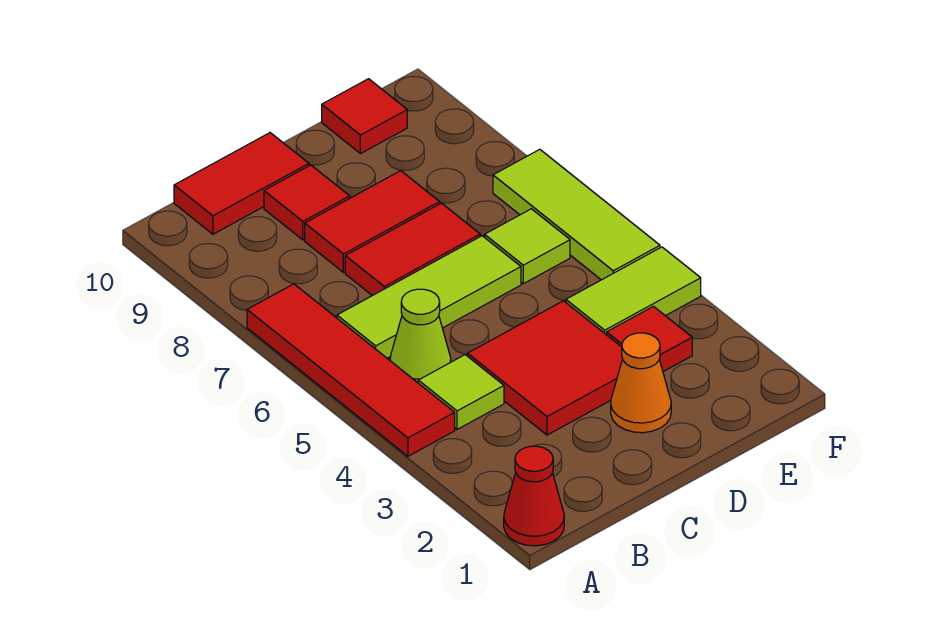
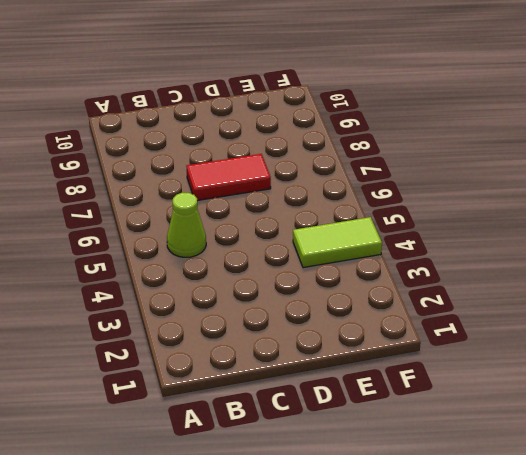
none -> red 1x1 cone [504,446,564,546]
none -> red 1x4 tile [247,284,455,456]
none -> lime 1x1 tile [418,355,504,429]

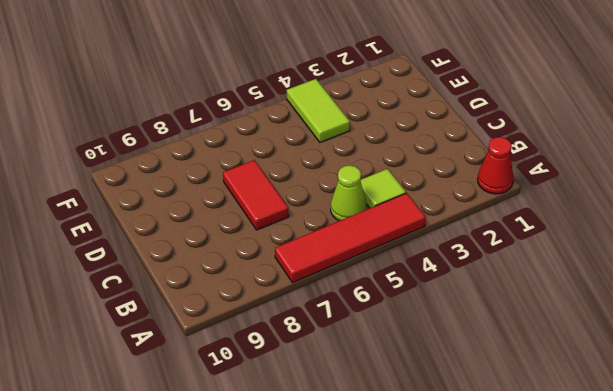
none -> lime 1x3 tile [337,236,521,358]
none -> red 1x2 tile [174,133,309,234]
none -> red 2x2 tile [468,301,622,435]

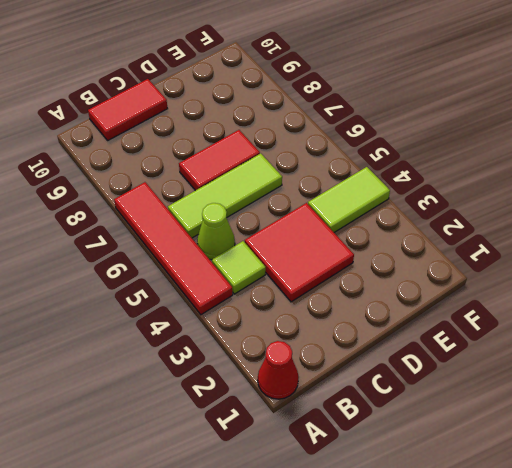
none -> red 1x2 tile [305,171,440,272]
none -> red 1x1 tile [264,165,350,240]
none -> orange 1x1 cone [611,333,671,433]

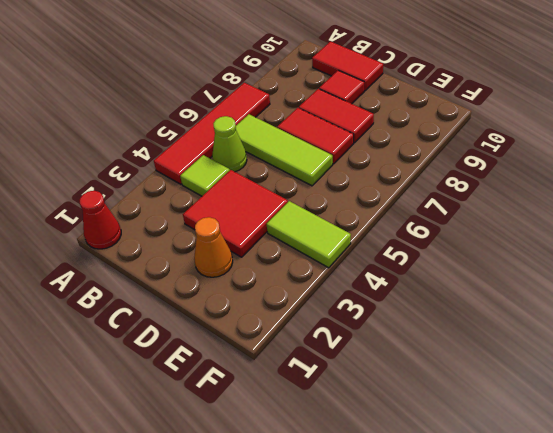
none -> red 1x1 tile [607,306,692,372]
none -> lime 1x1 tile [485,209,570,284]
none -> red 1x1 tile [322,79,407,154]

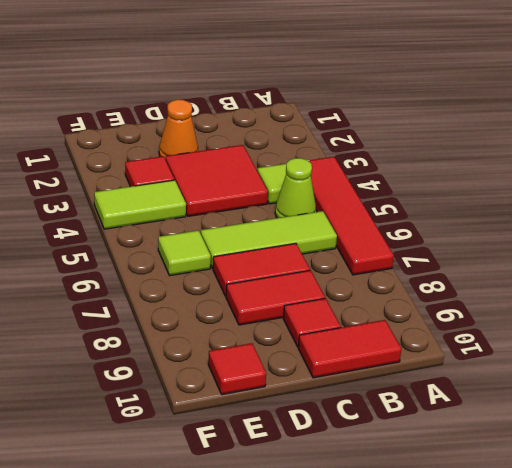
none -> red 1x1 cone [504,446,564,546]
none -> lime 1x3 tile [493,149,660,280]

